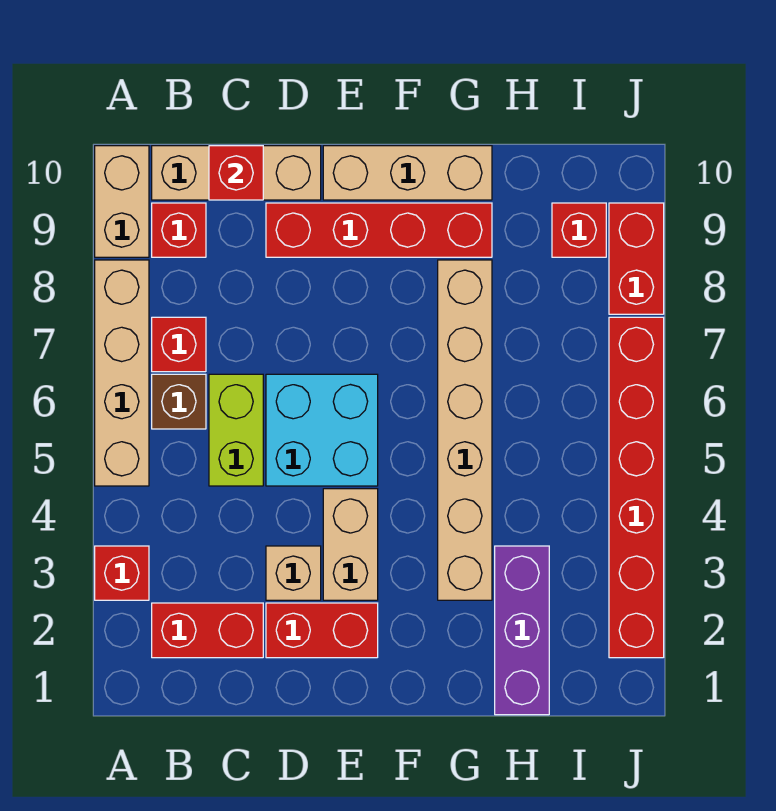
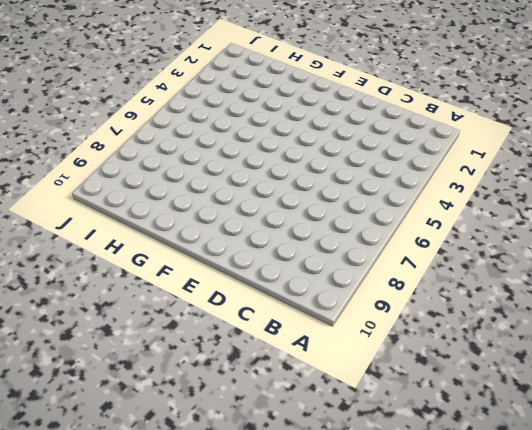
none -> red 1x1 brick [95,546,149,600]
none -> tan 1x4 brick [95,260,149,486]
none -> tan 1x2 brick [95,146,149,257]

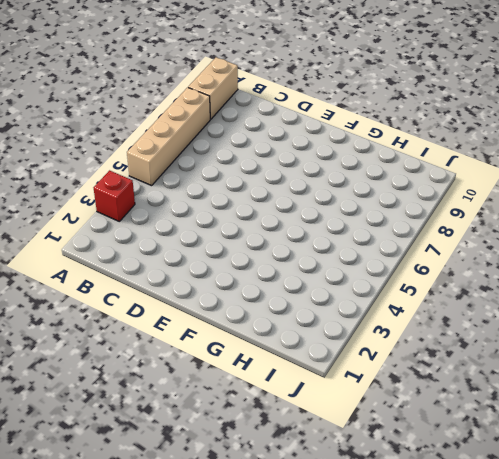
none -> red 1x2 brick [152,603,263,658]
none -> brown 1x1 brick [152,374,206,429]
none -> red 1x1 brick [152,317,206,372]

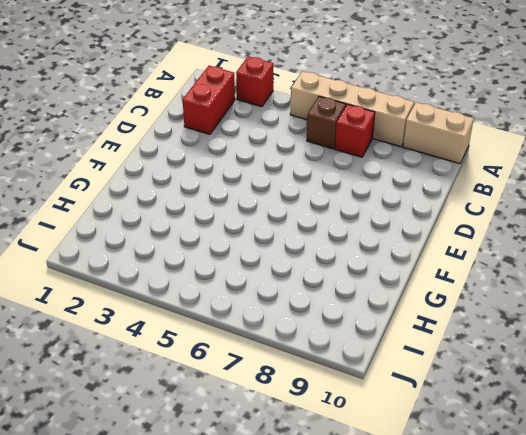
none -> red 1x1 brick [152,203,206,257]
none -> tan 1x3 brick [152,146,321,200]
none -> lime 1x2 brick [209,374,263,486]

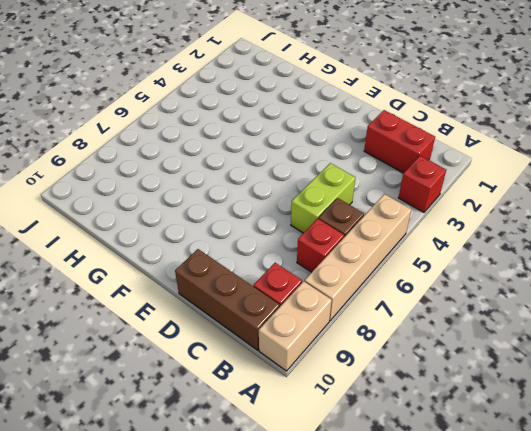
brown 1x3 brick [175,249,280,350] -> tan 1x3 brick [152,146,321,200]
none -> red 1x2 brick [266,603,378,658]
none -> tan 1x1 brick [266,546,321,600]
none -> cyan 2x2 brick [266,374,378,486]

